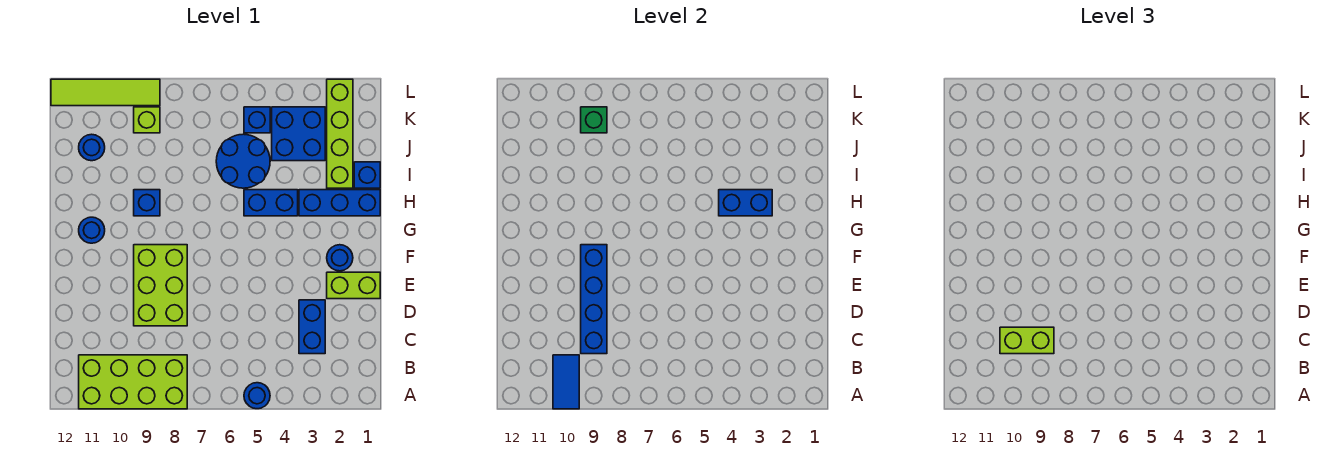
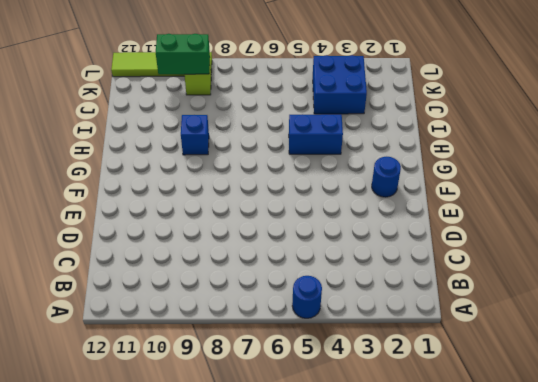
green 1x2 brick [156,34,210,74] -> green 1x1 brick [581,107,607,133]
none -> lime 2x4 brick [79,355,187,409]
none -> blue 1x2 brick [299,300,325,354]
none -> lime 2x3 brick [134,245,187,326]

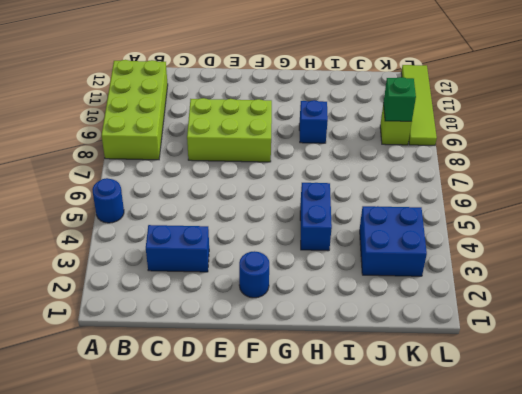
none -> lime 1x2 brick [327,272,380,299]
none -> blue 1x1 round brick [79,217,105,243]
none -> blue 1x3 brick [299,190,380,216]

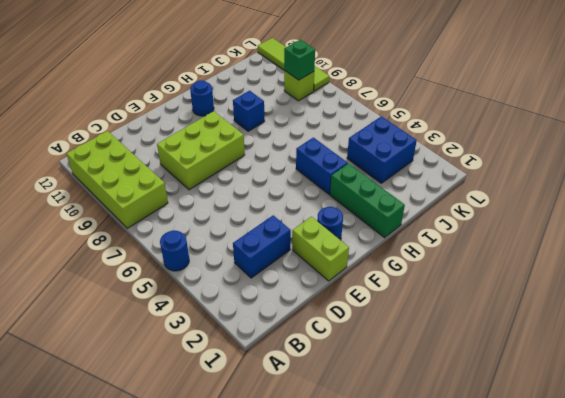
green 1x3 brick [330,163,405,238] -> blue 1x3 brick [299,190,380,216]
none -> blue 1x1 brick [354,162,380,188]
none -> lime 1x4 brick [327,79,353,188]
none -> blue 2x2 round brick [216,134,270,188]

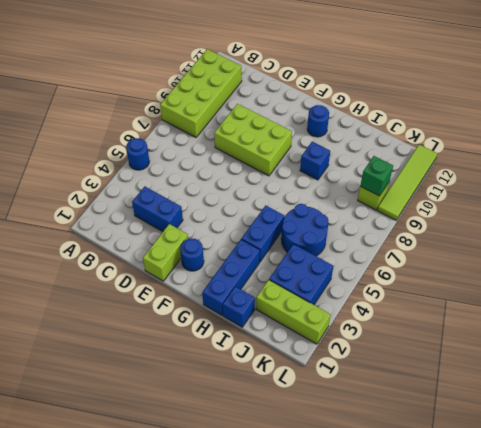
lime 1x3 brick [256,280,331,344] -> lime 1x4 brick [327,79,353,188]
none -> blue 1x1 round brick [79,134,105,161]
none -> blue 1x1 brick [244,107,270,133]
none -> blue 1x2 tile [553,355,579,409]

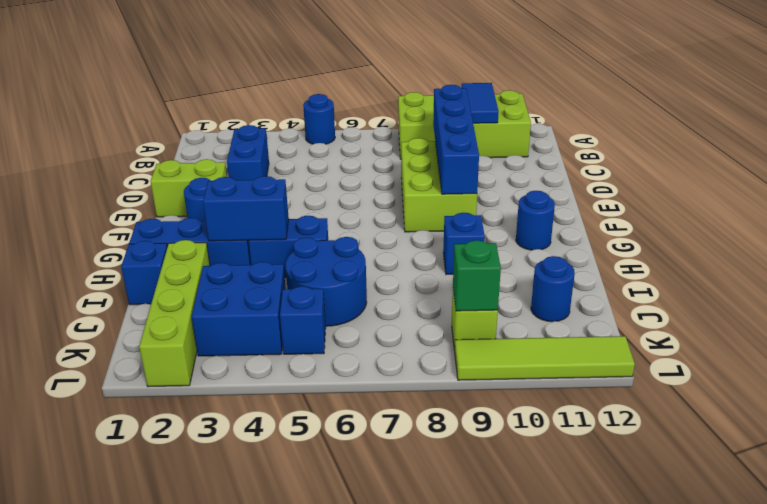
none -> lime 1x2 brick [1000,327,1054,354]

